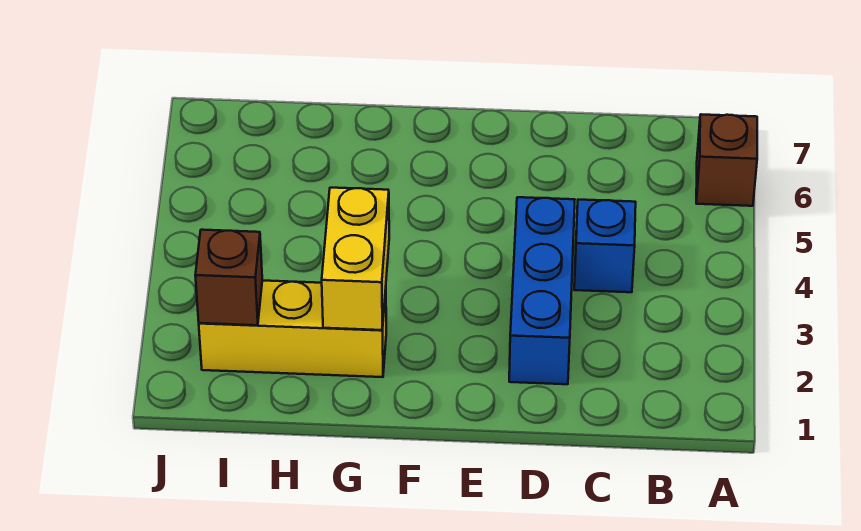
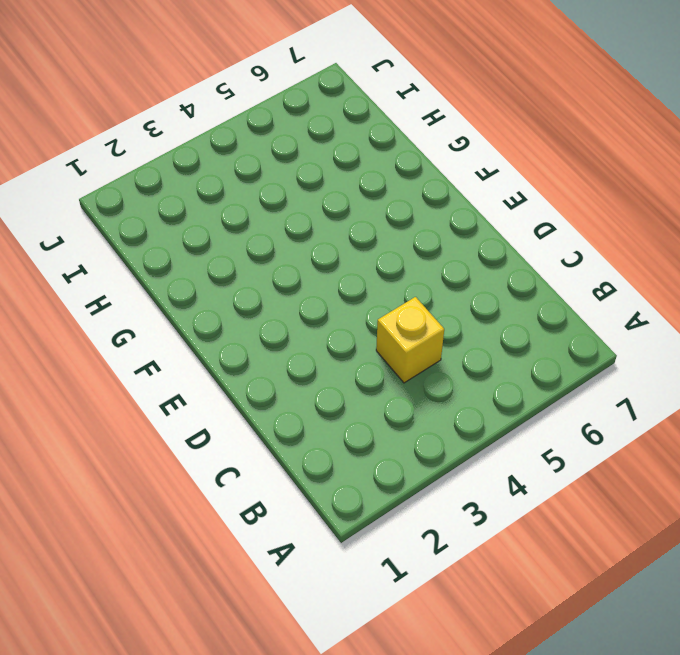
yellow 1x1 brick [376,297,444,383] -> blue 1x1 brick [574,200,636,292]
none -> brown 1x1 brick [696,114,757,206]
none -> blue 1x3 brick [509,197,575,384]

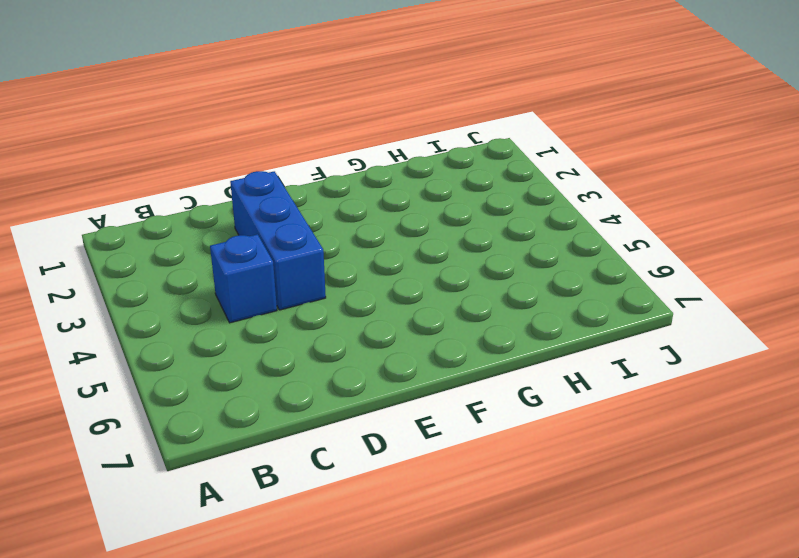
none -> brown 1x1 brick [696,114,757,206]
none -> yellow 1x3 brick [199,281,386,377]

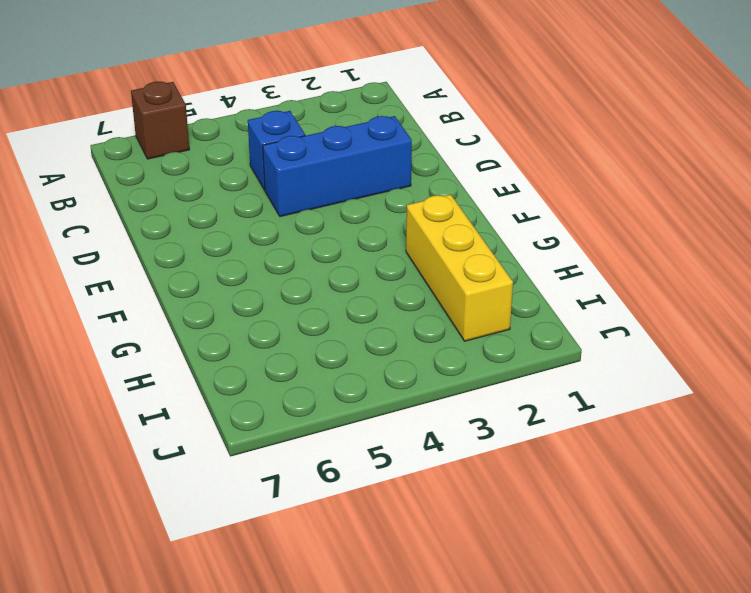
none -> yellow 1x2 brick [322,188,389,330]
none -> brown 1x1 brick [195,230,262,325]

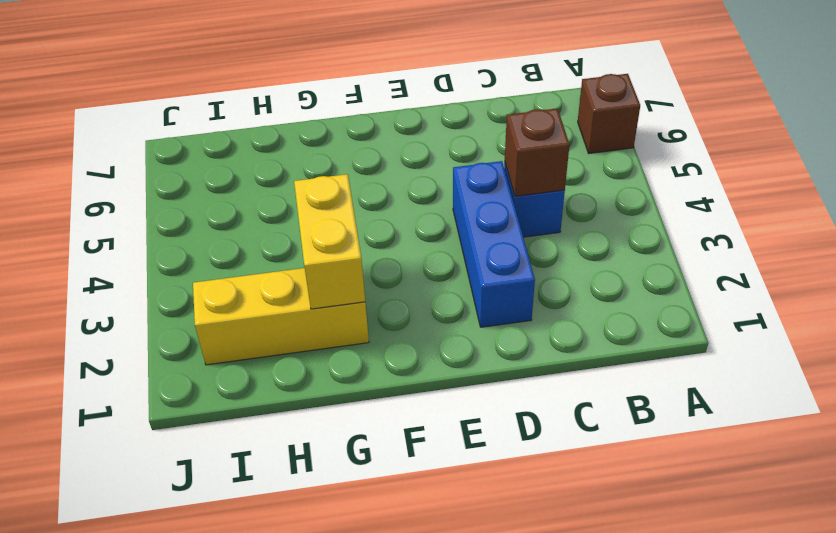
brown 1x1 brick [505,108,570,196] -> brown 1x1 brick moved to [195,230,262,325]

